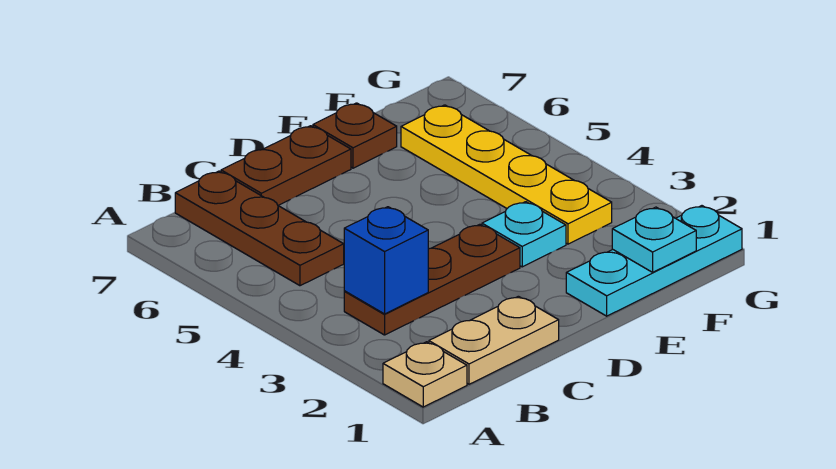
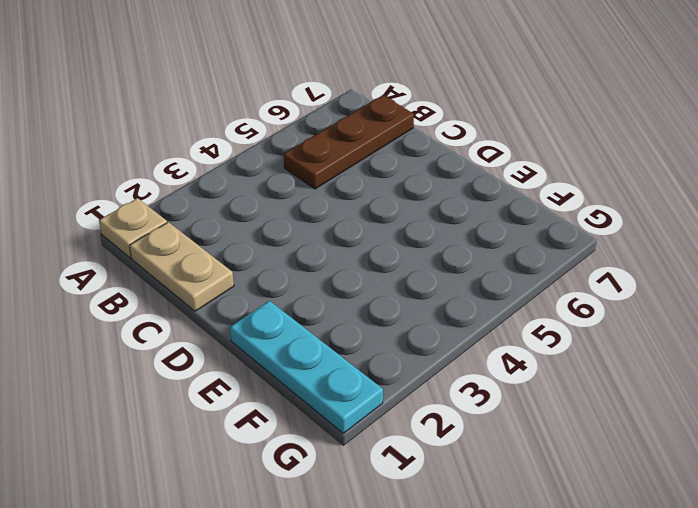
none -> brown 1x3 plate [344,224,520,335]
none -> brown 1x2 plate [221,126,351,206]

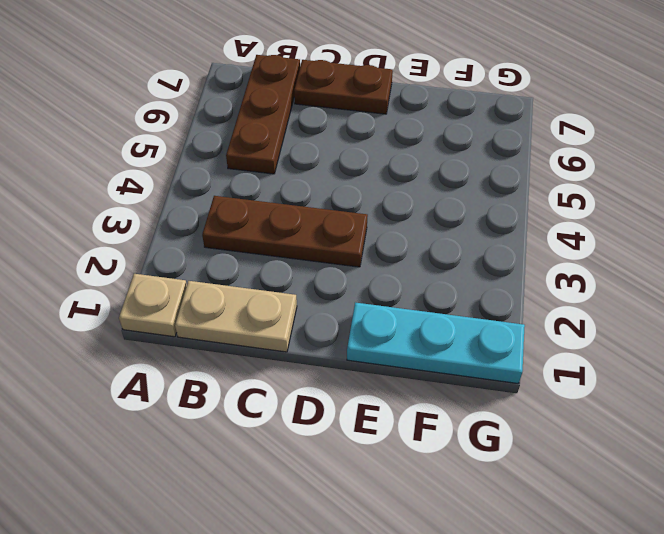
none -> cyan 1x1 plate [482,202,566,267]
none -> brown 1x1 plate [313,103,397,168]

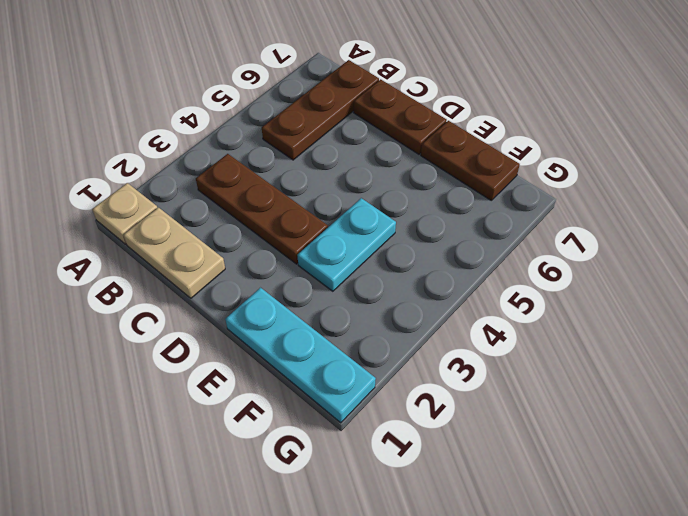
cyan 1x2 plate [297,198,396,291] -> cyan 1x1 plate [482,202,566,267]
brown 1x2 plate [421,121,520,201] -> brown 1x1 plate [313,103,397,168]
none -> yellow 1x4 plate [401,105,612,244]
none -> blue 1x1 brick [344,207,428,314]

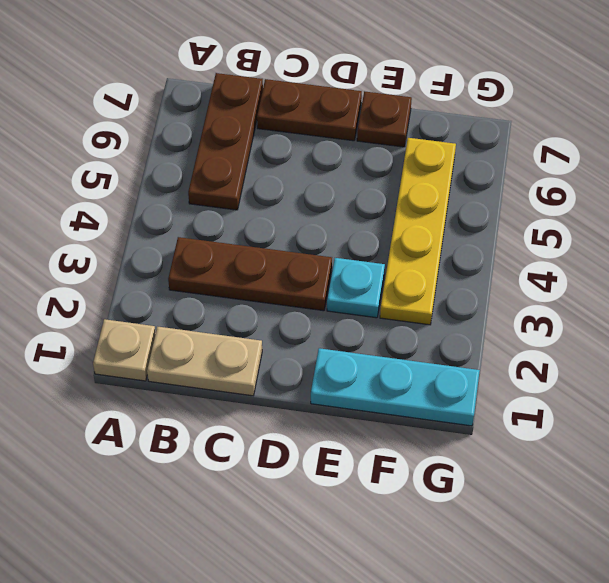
none -> blue 1x1 brick [344,207,428,314]
none -> cyan 1x1 plate [612,207,696,272]

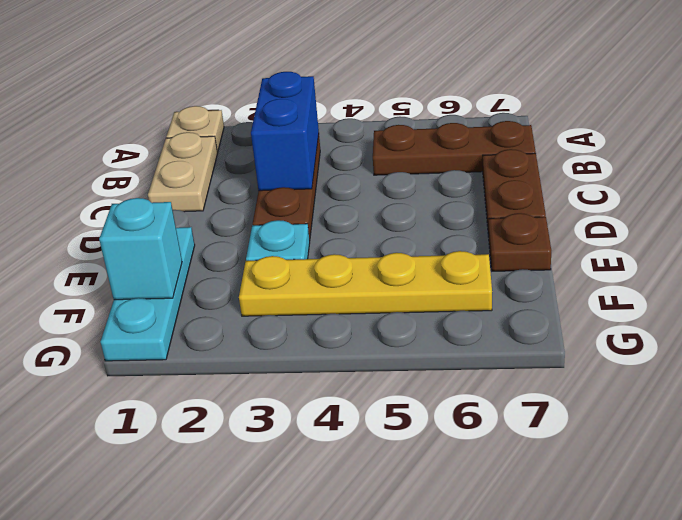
blue 1x2 brick [251,72,319,191] -> blue 1x1 brick [344,207,428,314]
cyan 1x1 brick [99,198,182,300] -> cyan 1x1 plate [612,207,696,272]

